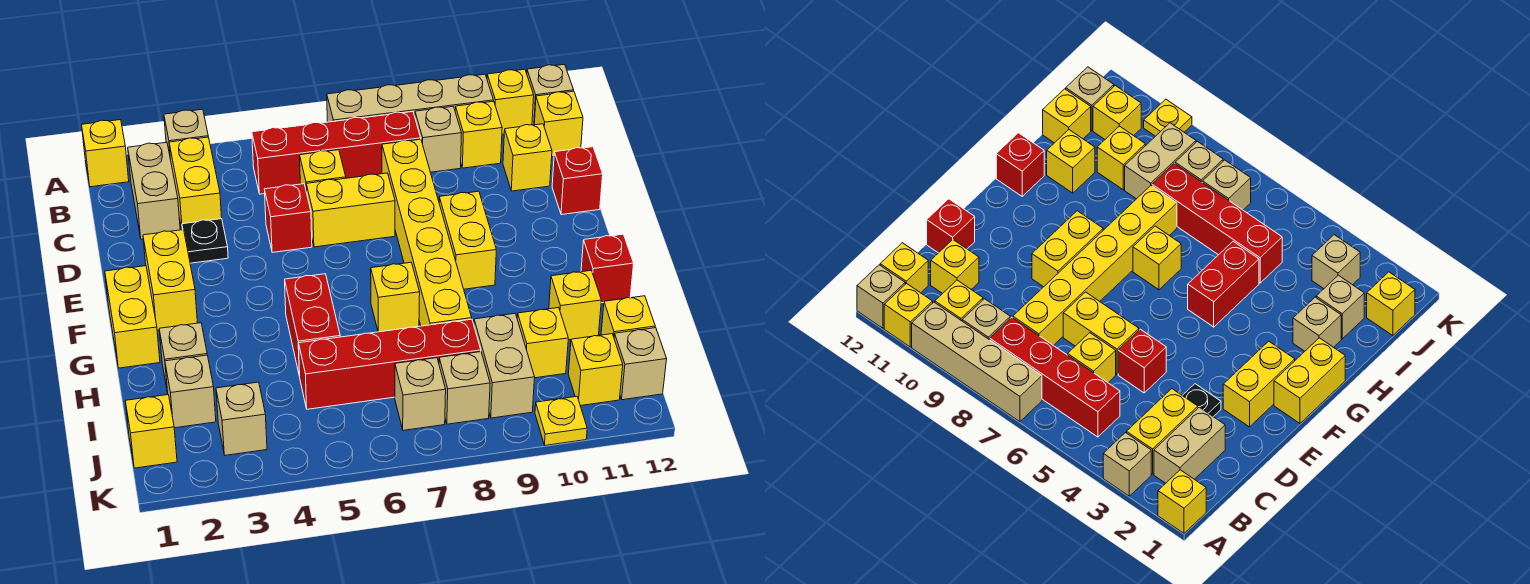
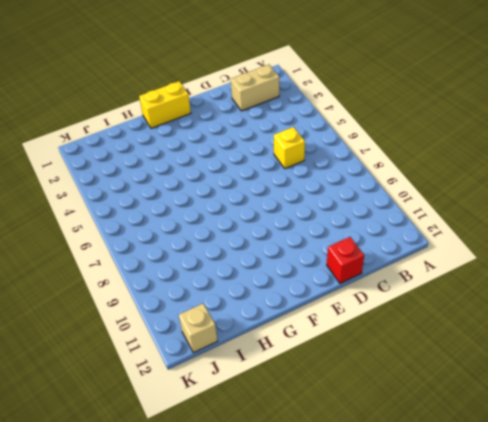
none -> yellow 1x1 brick [82,120,129,187]
none -> tan 1x1 brick [164,109,208,154]
none -> tan 1x4 brick [327,74,494,122]
none -> yellow 1x1 brick [487,69,534,134]

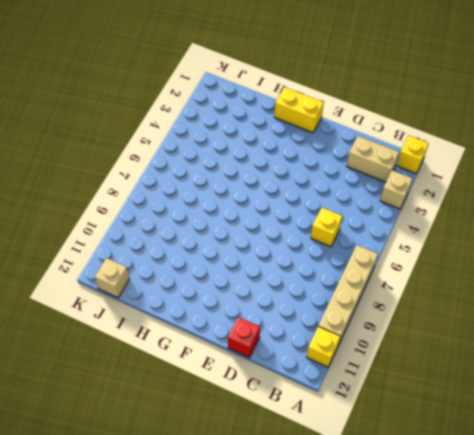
none -> tan 1x1 brick [527,64,574,125]
none -> yellow 1x2 brick [169,137,222,228]
none -> red 1x4 brick [252,112,421,194]
none -> tan 1x1 brick [415,107,462,172]

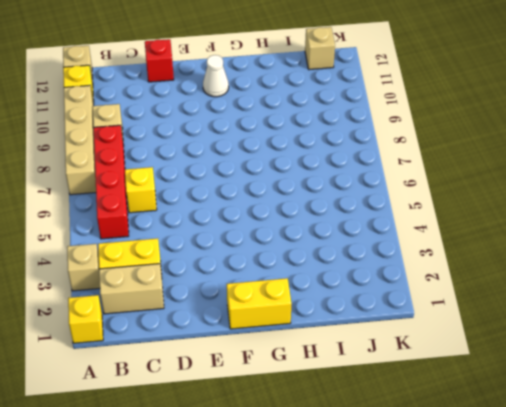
white 1x1 cone [203,55,229,97] -> none
none -> yellow 1x1 brick [455,101,502,168]
none -> yellow 1x1 brick [534,91,583,157]
none -> yellow 1x6 brick [382,139,472,326]
none -> yellow 1x1 brick [503,124,552,191]

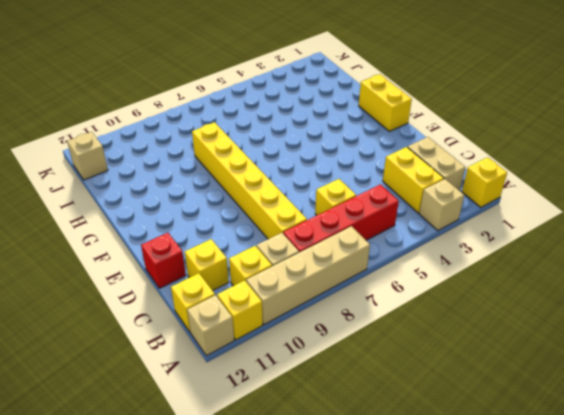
none -> black 1x1 plate [182,219,228,263]
none -> red 1x1 brick [265,184,312,253]
none -> yellow 1x2 brick [306,173,395,247]
none -> yellow 1x2 brick [143,230,197,330]

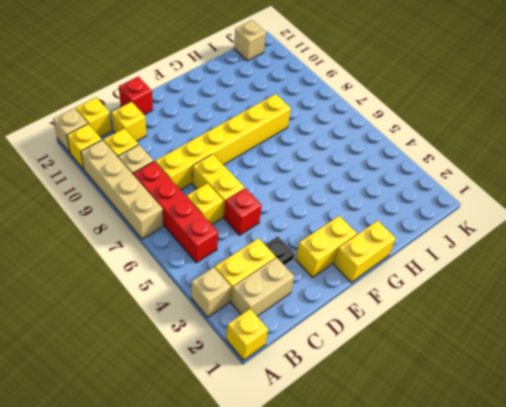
none -> yellow 1x2 brick [439,191,496,289]
none -> red 1x2 brick [285,274,340,376]
none -> yellow 1x1 brick [371,262,420,332]
none -> red 1x1 brick [581,234,634,303]

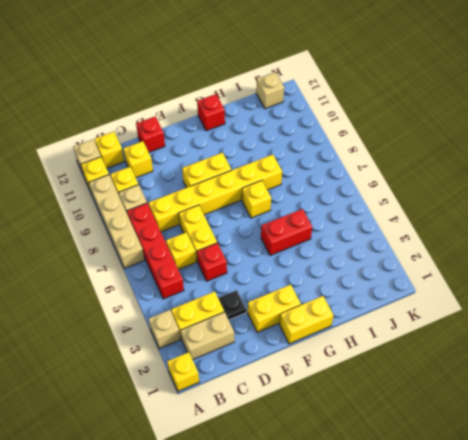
none -> tan 1x1 brick [159,323,207,393]
none -> yellow 1x1 brick [549,271,601,340]
none -> tan 1x1 brick [165,355,216,428]
none -> red 1x4 brick [299,319,481,409]

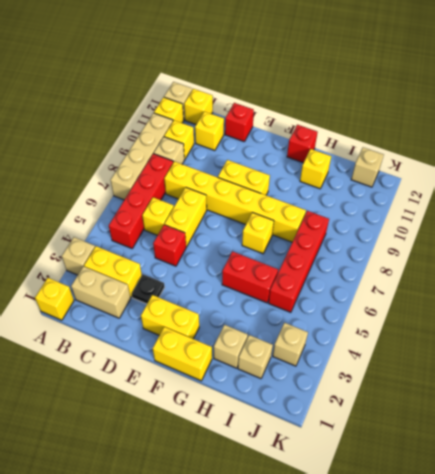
none -> tan 1x2 brick [474,314,535,418]
none -> yellow 1x1 brick [517,308,568,378]
none -> yellow 1x1 brick [601,296,655,336]
none -> yellow 1x1 brick [125,395,177,468]

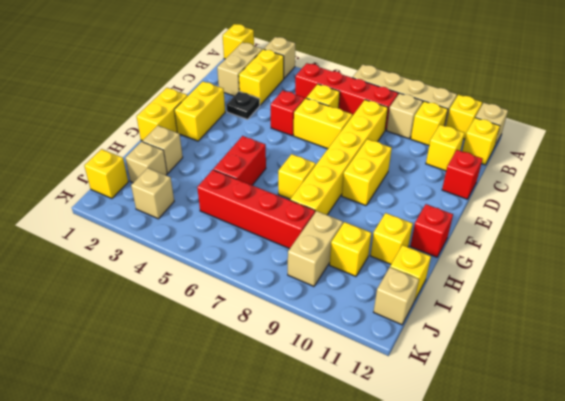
none -> tan 1x1 brick [395,358,446,430]
none -> tan 1x1 brick [439,352,490,424]
none -> yellow 1x1 brick [568,334,623,406]
none -> yellow 1x1 plate [535,396,587,445]

